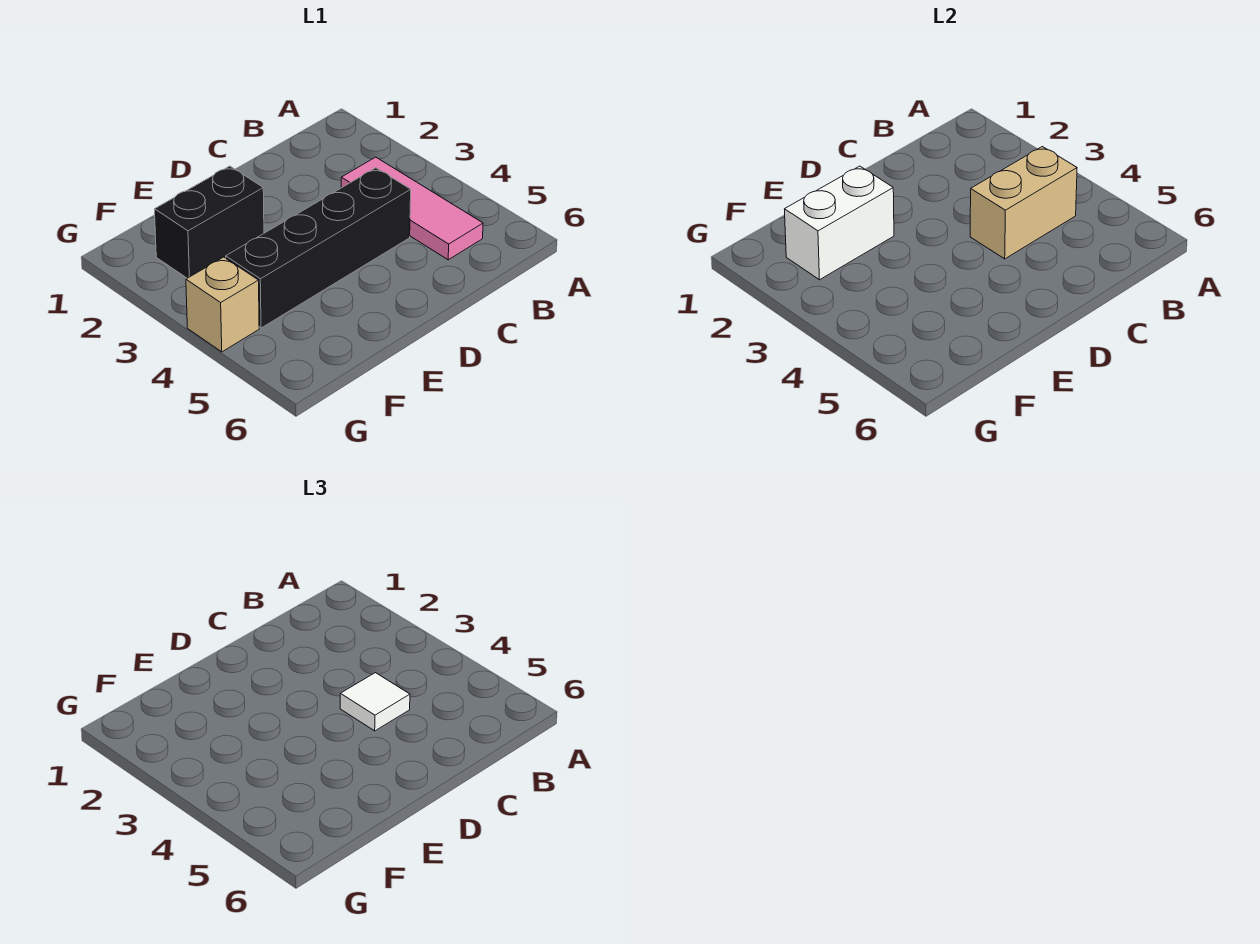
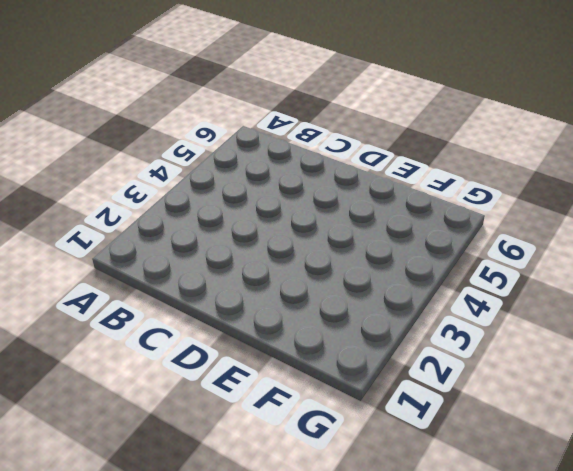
none -> pink 1x3 tile [341,157,483,260]
none -> black 1x4 brick [226,168,411,328]

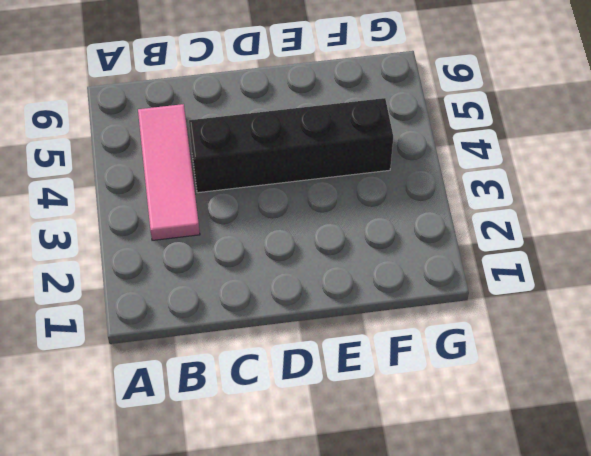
none -> black 1x2 brick [155,166,264,278]
none -> tan 1x1 brick [186,257,259,352]

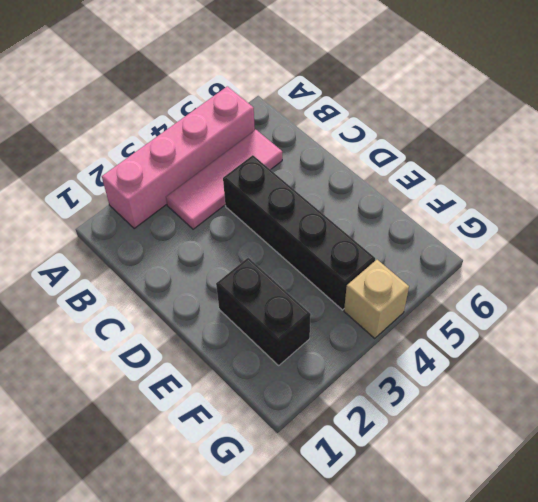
pink 1x4 brick [102,86,255,229] -> none
none -> tan 1x2 brick [970,147,1077,259]
none -> white 1x2 brick [785,166,894,280]

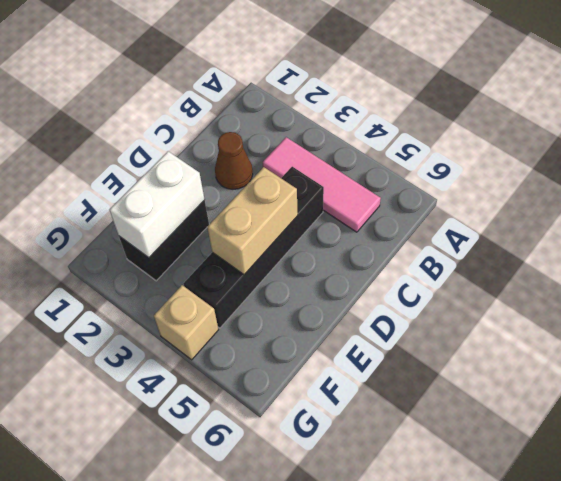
brown 1x1 cone [215,132,253,189] -> none
tan 1x2 brick [207,167,298,275] -> tan 1x2 brick moved to [970,147,1077,259]
none -> white 1x1 tile [340,673,410,731]

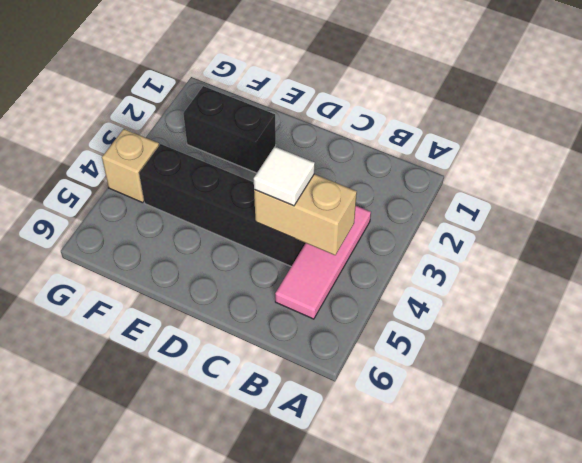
none -> white 1x2 brick [785,166,894,280]

